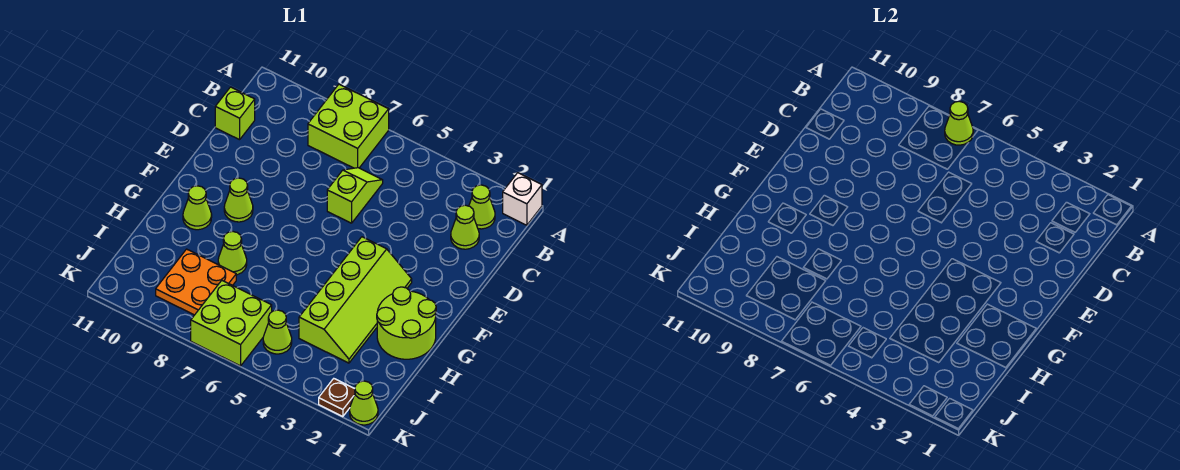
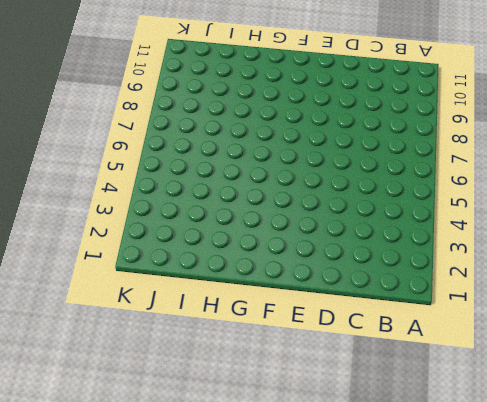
none -> white 1x1 brick [503,173,542,225]
none -> lime 2x2 brick [308,84,389,168]
none -> lime 1x1 cone [469,185,495,229]

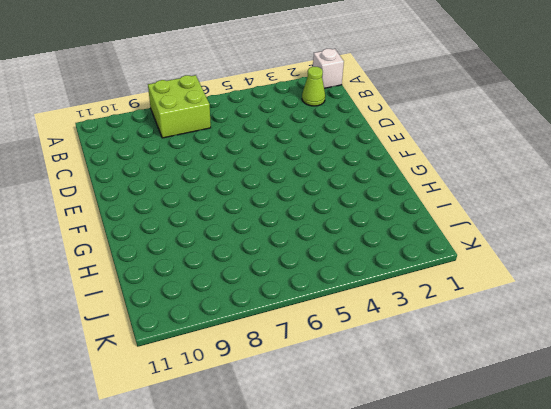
none -> lime 1x1 cone [451,205,479,249]
none -> lime 1x2 slope [327,168,383,223]
none -> lime 1x1 brick [215,87,255,140]

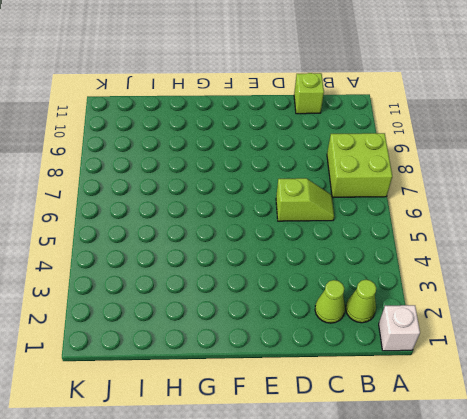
none -> lime 2x4 slope [299,237,412,363]
none -> lime 1x1 cone [224,178,253,222]
none -> lime 2x2 round brick [377,287,436,359]

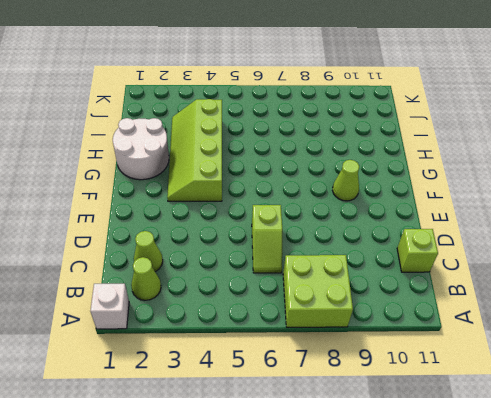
white 2x2 round brick [113,118,169,180] -> lime 2x2 round brick [377,287,436,359]
none -> lime 1x1 cone [183,186,212,230]
none -> lime 1x1 cone [218,231,247,275]
none -> orange 2x2 plate [156,249,236,315]

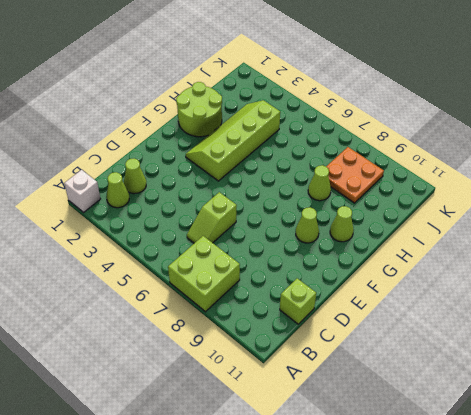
none -> lime 1x1 cone [263,310,292,354]
none -> lime 2x2 brick [191,281,272,366]
none -> lime 1x1 cone [350,381,378,425]

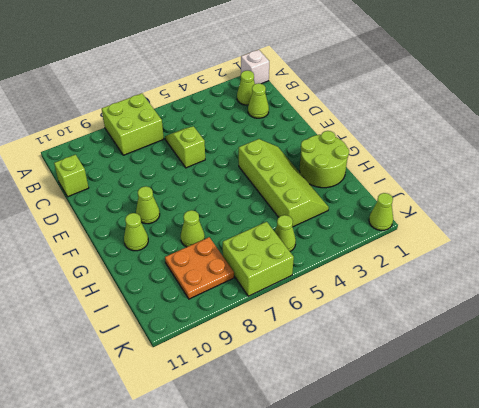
none -> brown 1x1 plate [319,379,355,417]
none -> lime 1x1 cone [945,101,973,145]

